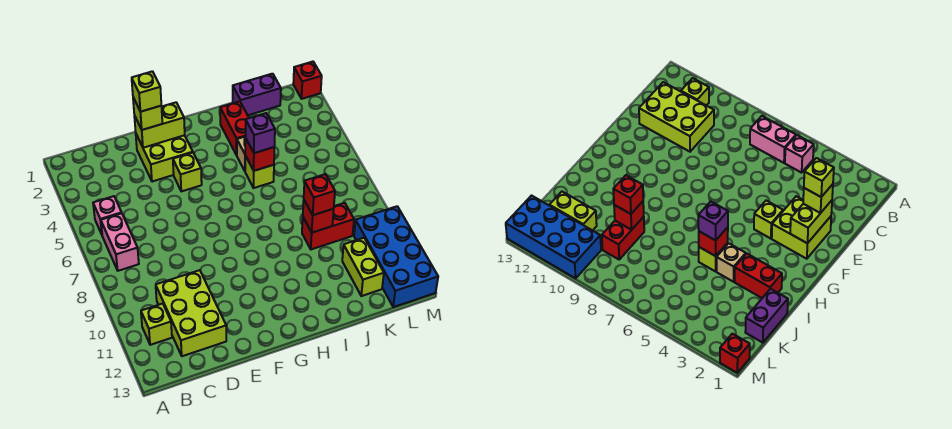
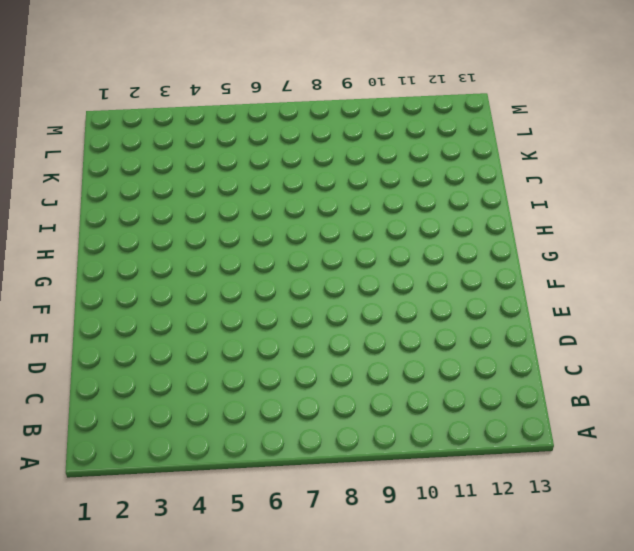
none -> pink 1x1 brick [93,196,122,234]
none -> pink 1x2 brick [101,213,139,271]
none -> lime 1x1 brick [141,304,172,345]

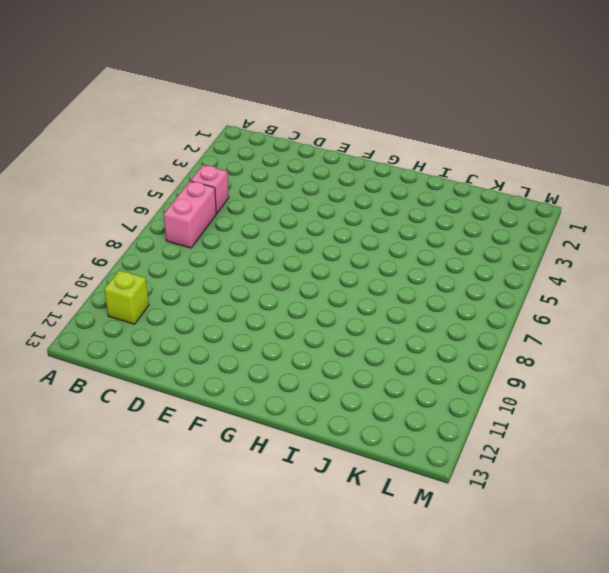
none -> lime 2x3 brick [156,270,226,356]
none -> lime 2x2 brick [136,135,193,182]
none -> lime 1x1 brick [173,153,202,191]

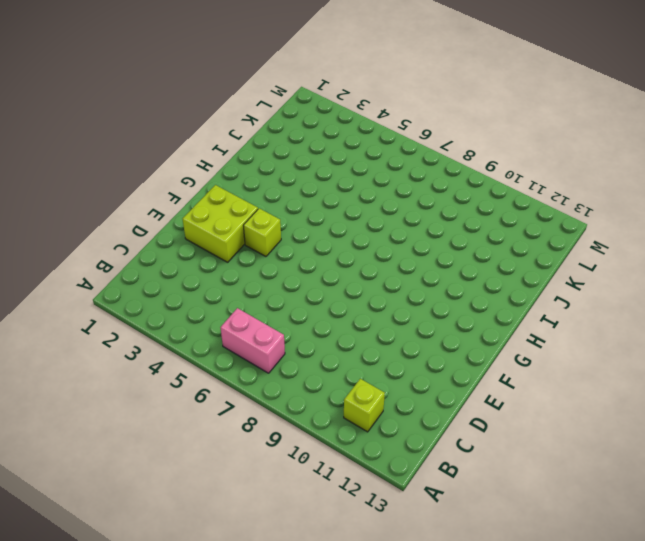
none -> pink 1x1 brick [93,196,122,234]
none -> lime 2x3 brick [156,270,226,356]
none -> red 1x2 brick [220,101,249,155]

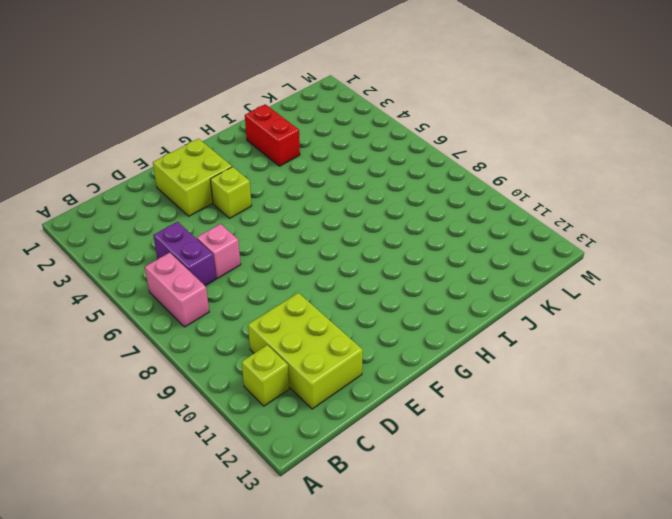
purple 1x2 brick [153,222,216,286] -> purple 1x2 brick turned to [233,74,281,115]
pink 1x1 brick [197,224,241,278] -> pink 1x1 brick moved to [93,196,122,234]
none -> tan 1x1 brick [237,136,246,171]
none -> lime 1x1 brick [245,156,274,188]
none -> red 1x2 brick [302,203,354,249]

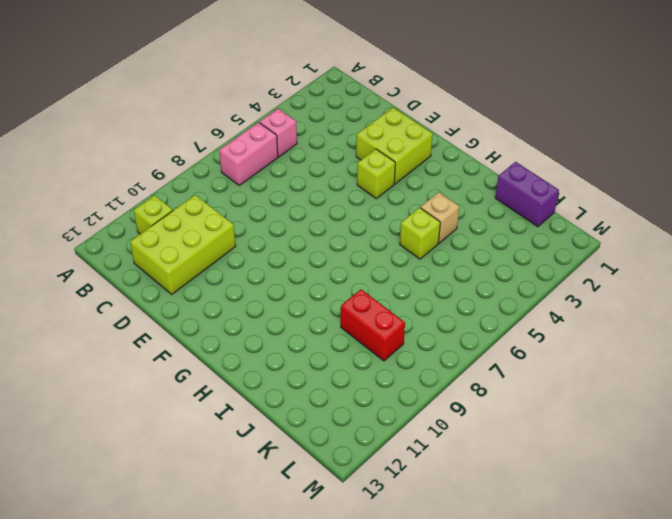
none -> red 1x2 brick [220,101,249,155]
none -> lime 1x2 brick [342,238,384,296]
none -> blue 2x4 brick [354,206,438,307]

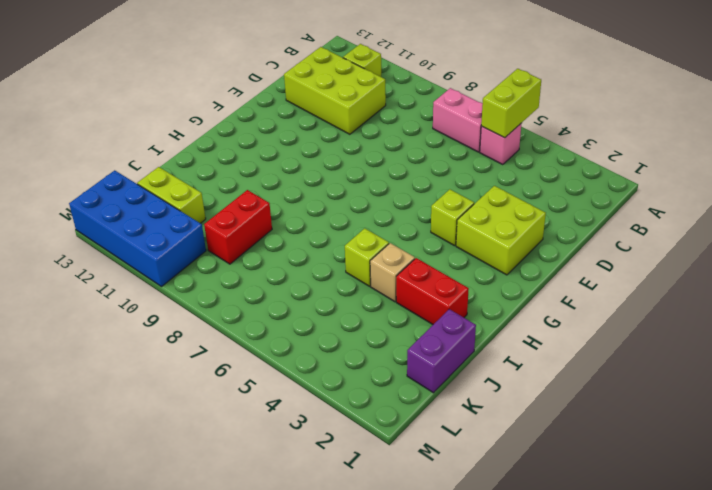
lime 1x2 brick [481,69,541,138] -> lime 1x2 brick moved to [134,102,185,148]
none -> red 1x1 brick [293,62,322,99]
none -> red 1x1 brick [245,139,274,171]
none -> red 1x1 brick [303,200,334,233]

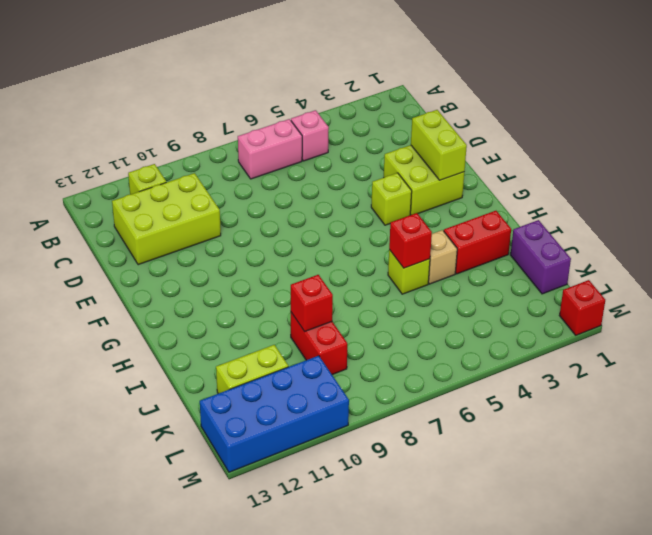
none -> lime 1x1 brick [133,98,162,130]
none -> purple 1x1 brick [246,113,275,153]
none -> red 1x1 brick [304,174,335,215]

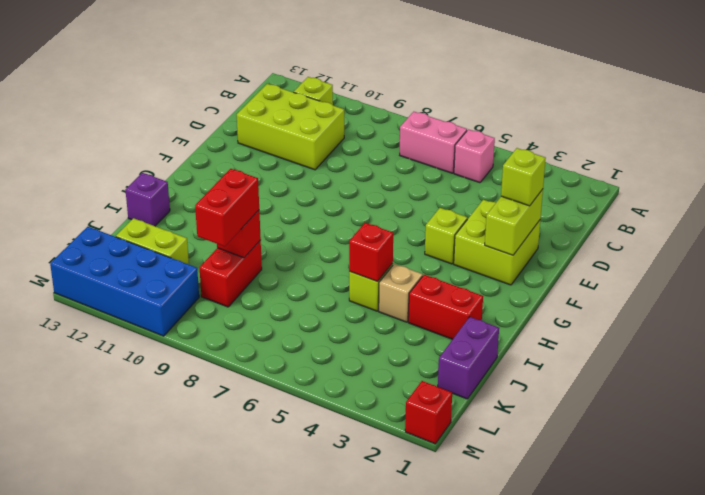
purple 1x1 brick [125,173,170,226] -> purple 1x1 brick moved to [246,113,275,153]
red 1x2 brick [195,169,259,247] -> red 1x1 brick [304,174,335,215]
none -> lime 1x1 brick [132,71,161,112]

